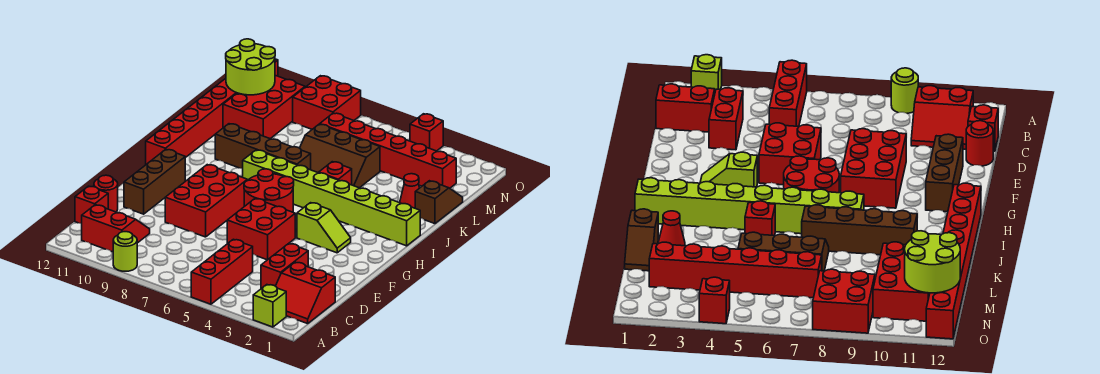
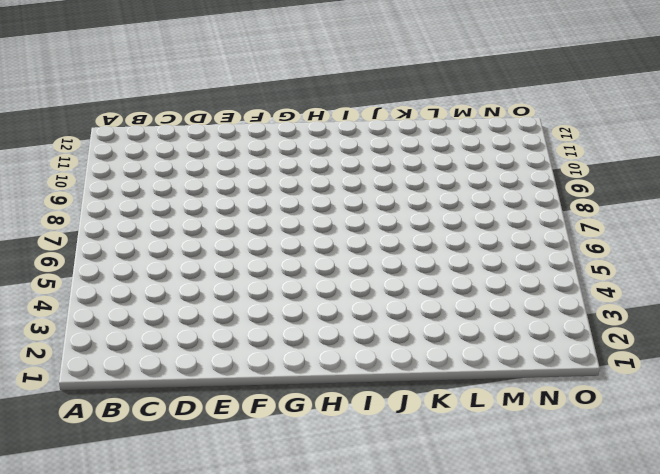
none -> lime 1x1 brick [253,285,286,327]
none -> red 1x3 brick [191,239,253,304]
none -> lime 1x1 round brick [113,232,137,271]

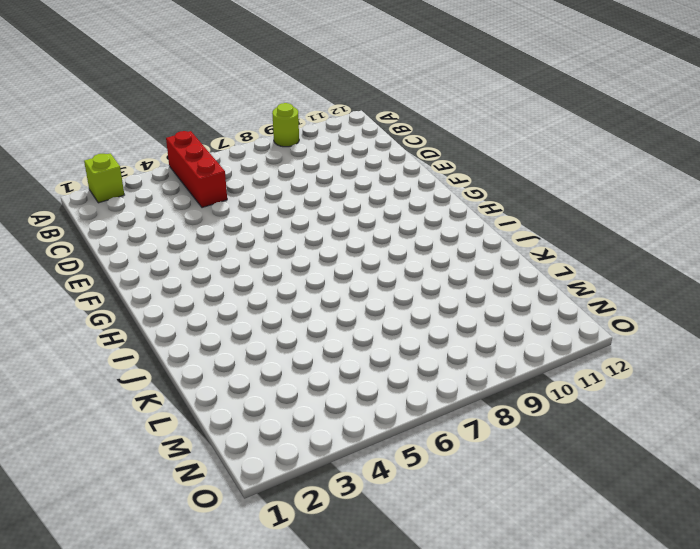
none -> red 2x2 slope [276,262,335,324]
none -> red 2x2 slope [82,205,150,252]
none -> red 1x2 brick [261,244,308,289]

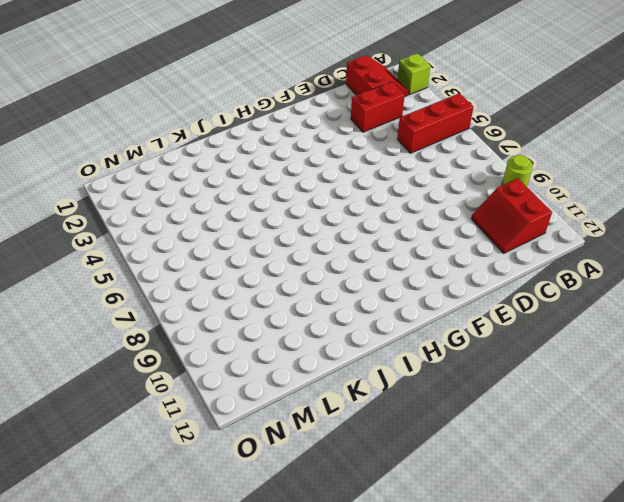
none -> red 1x1 brick [75,186,108,224]
none -> red 1x1 round brick [94,175,118,212]
none -> red 2x2 brick [227,199,295,260]

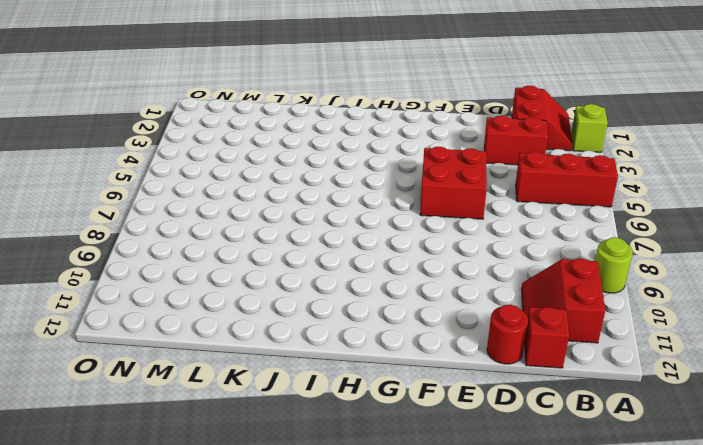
none -> red 2x3 brick [165,165,247,237]
none -> brown 1x3 brick [124,149,185,214]
none -> lime 1x2 slope [297,203,351,253]

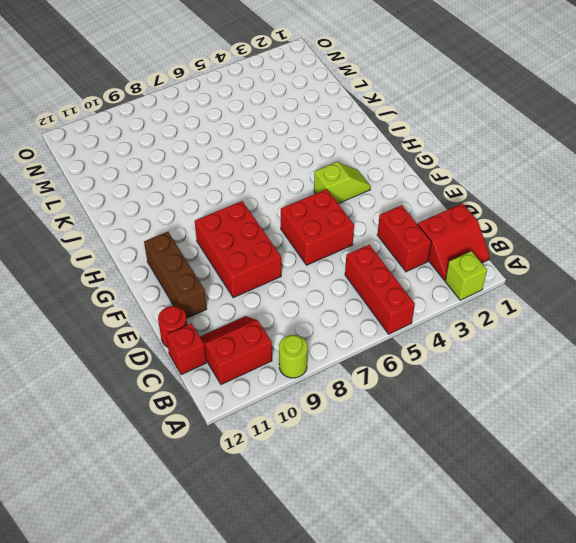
none -> red 2x2 round brick [244,169,294,212]
none -> red 1x8 brick [146,59,278,164]
none -> lime 1x8 brick [243,150,420,246]

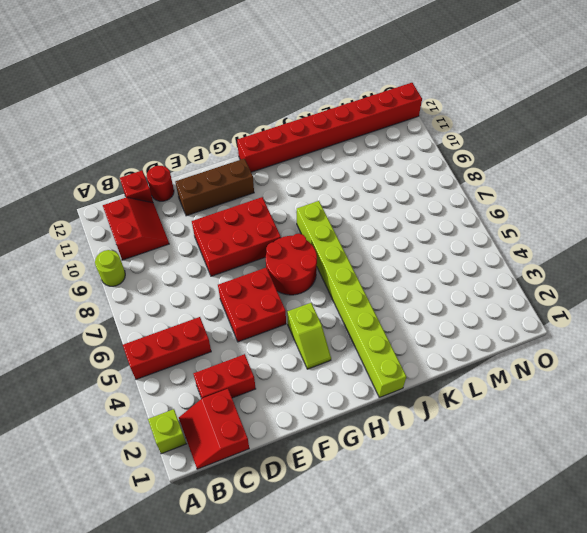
none -> red 1x1 brick [319,162,352,185]
none -> brown 1x4 brick [215,124,311,170]
none -> brown 1x2 slope [415,181,463,224]

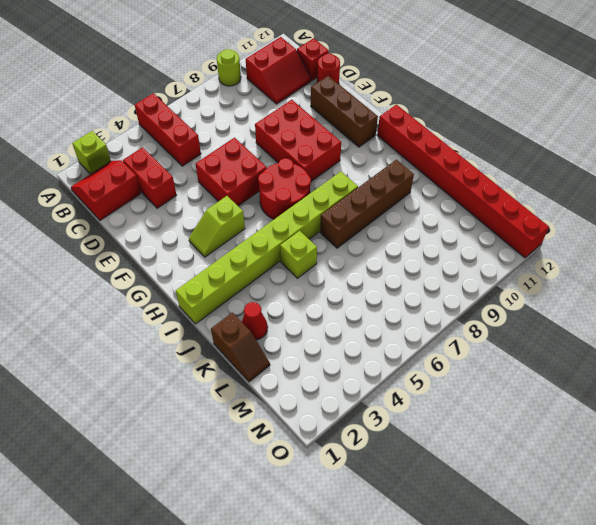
lime 1x1 brick [280,231,317,278] -> red 1x1 brick [319,162,352,185]
none -> brown 2x3 slope [300,124,380,188]
none -> red 2x3 brick [223,75,305,139]
none -> red 1x6 brick [320,113,456,188]

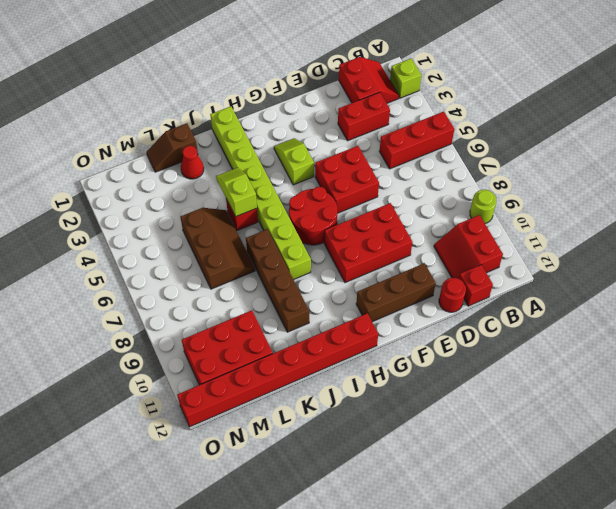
lime 1x2 slope [216,168,257,217] -> none
none -> red 1x6 brick [320,113,456,188]
none -> red 2x2 brick [293,76,361,129]
none -> red 1x1 brick [410,114,443,151]

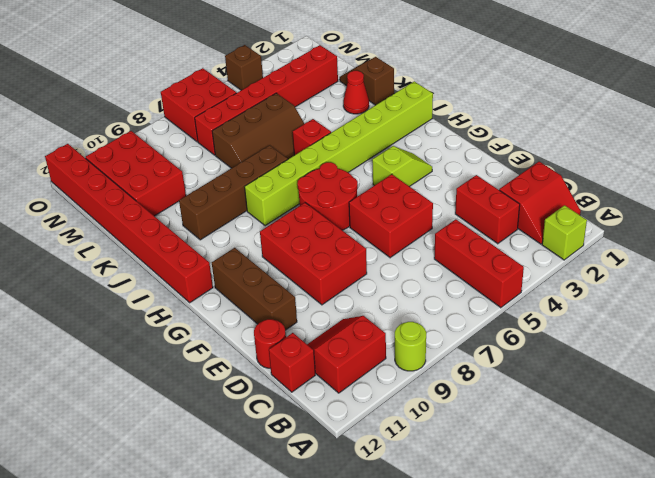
red 2x2 brick [161,68,236,142] -> red 2x2 brick moved to [293,76,361,129]
brown 1x1 brick [225,45,263,90] -> red 1x1 brick [410,114,443,151]
none -> lime 2x2 round brick [226,39,275,95]

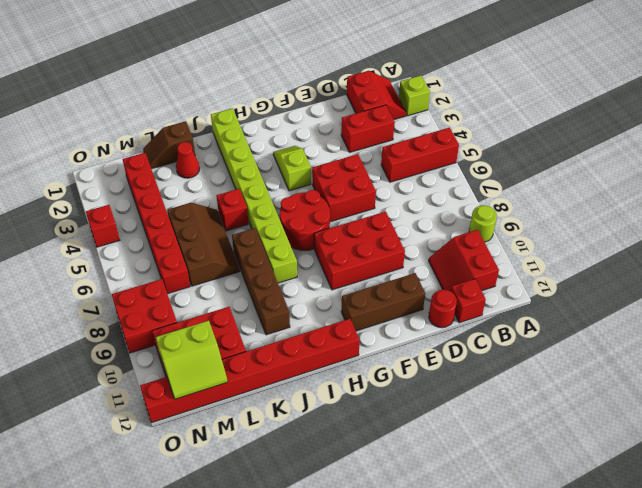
lime 2x2 slope [156,321,228,399] -> lime 2x2 round brick [226,39,275,95]

